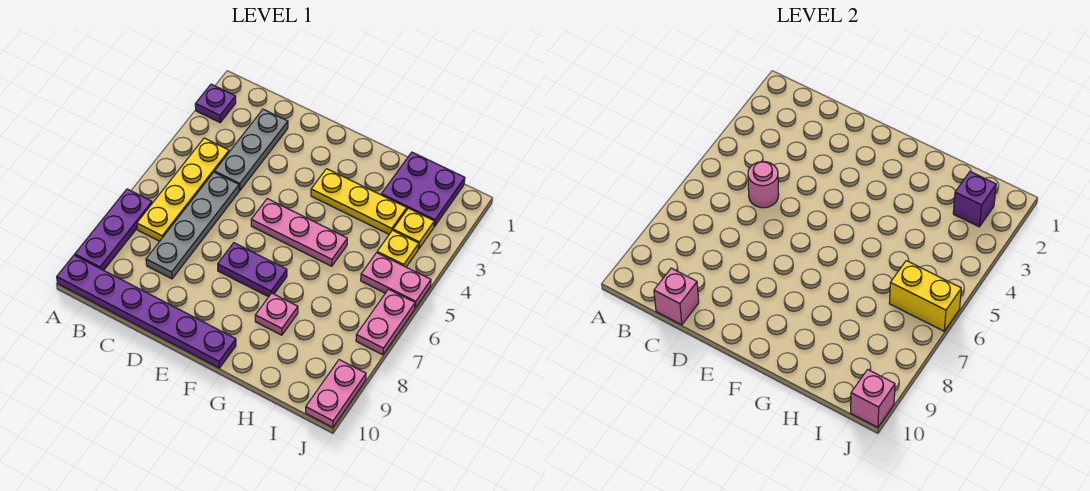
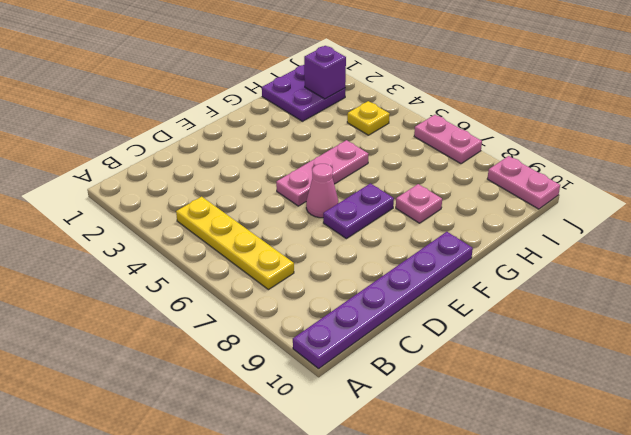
pink 1x1 cone [306,164,338,218] -> none
none -> purple 1x1 plate [195,84,236,122]
none -> purple 1x3 plate [75,189,152,270]
none -> grey 1x3 plate [215,109,288,191]

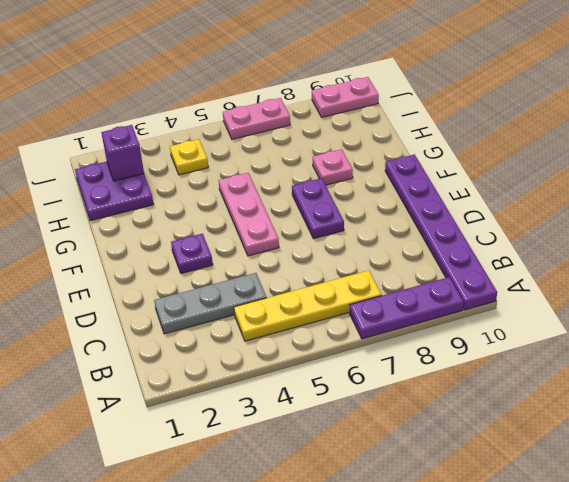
purple 1x1 plate [171,234,213,274] -> purple 1x1 plate moved to [195,84,236,122]
none -> grey 1x4 plate [146,172,239,279]
none -> yellow 1x3 plate [311,169,407,234]
none -> yellow 1x1 plate [393,208,434,249]

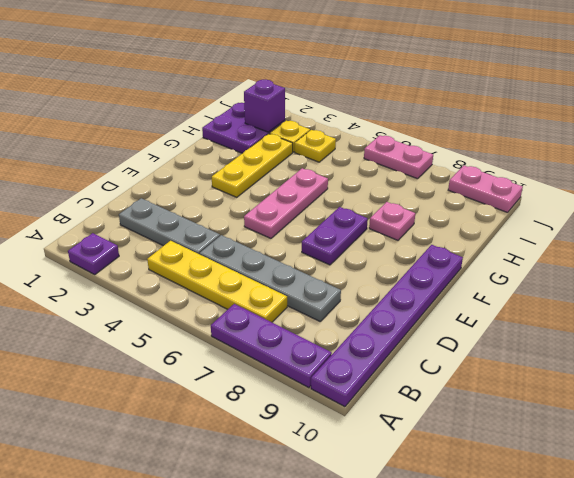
none -> pink 1x2 plate [361,253,431,308]
none -> pink 1x1 round brick [748,162,779,208]
none -> pink 1x1 brick [654,268,699,325]

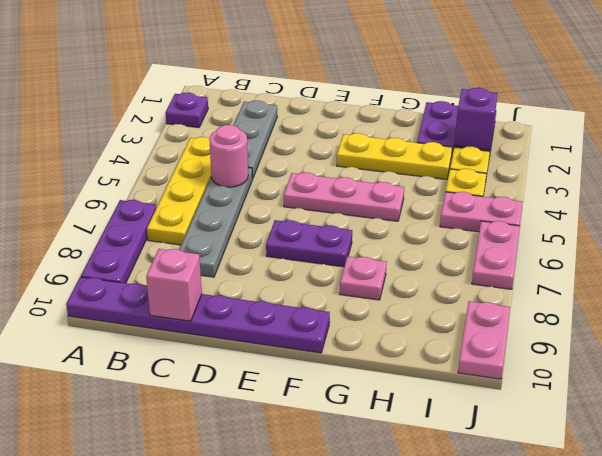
none -> yellow 1x2 brick [889,261,961,331]
none -> pink 1x1 brick [851,370,895,427]

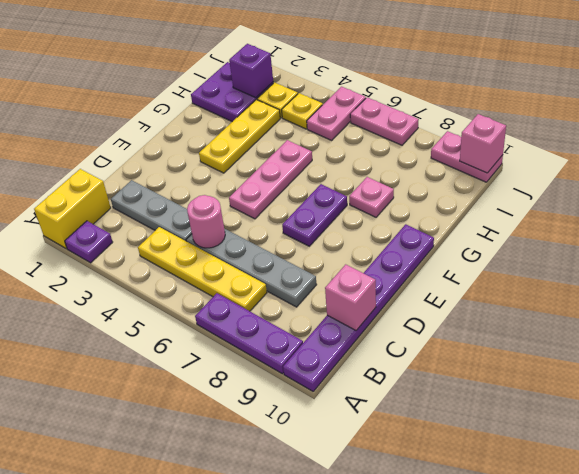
yellow 1x2 brick [34,169,111,249] -> yellow 1x2 brick moved to [889,261,961,331]

